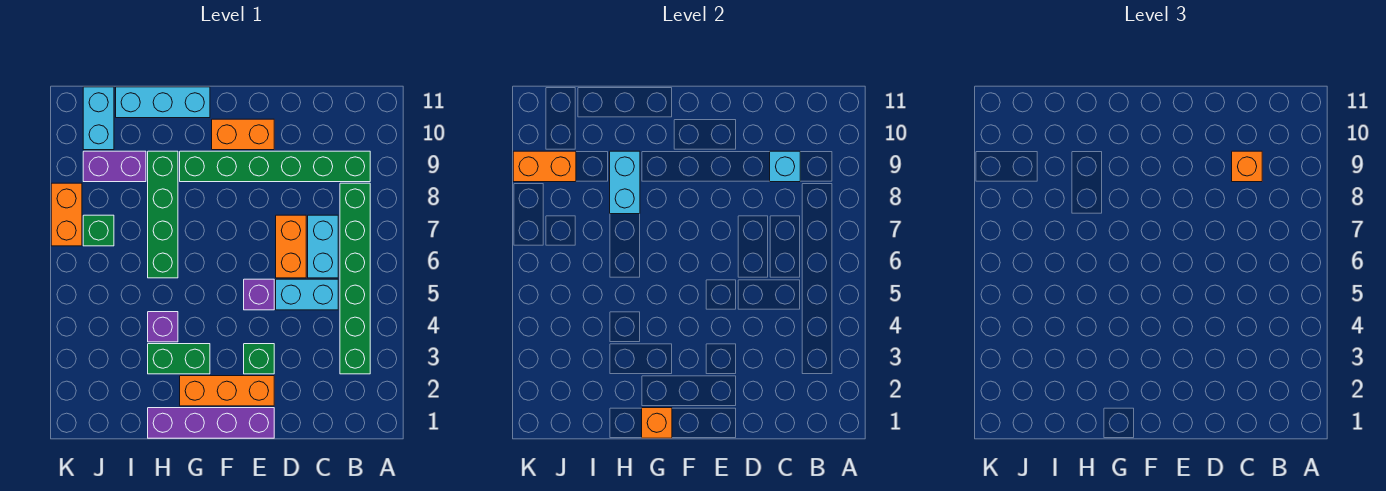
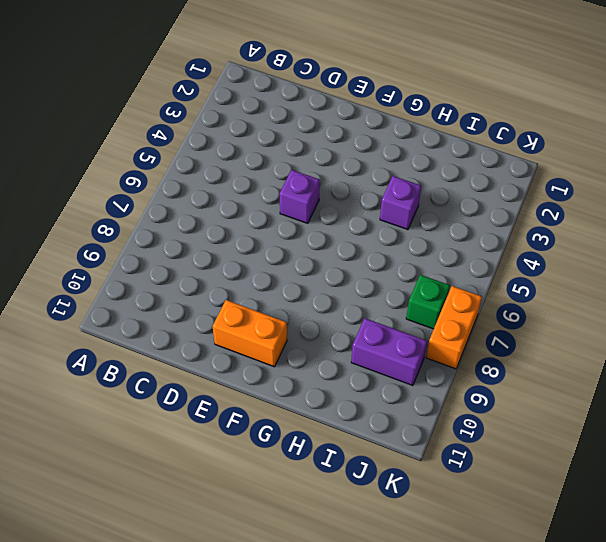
none -> green 1x6 brick [340,183,370,374]
none -> green 1x6 brick [180,151,370,182]
none -> cyan 1x2 brick [276,279,338,310]

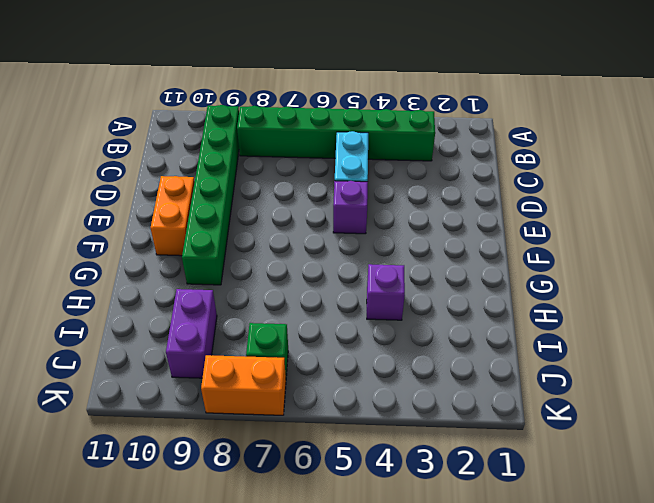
none -> cyan 1x2 brick [308,215,338,278]
none -> orange 1x2 brick [276,215,306,278]
none -> purple 1x4 brick [148,408,274,438]

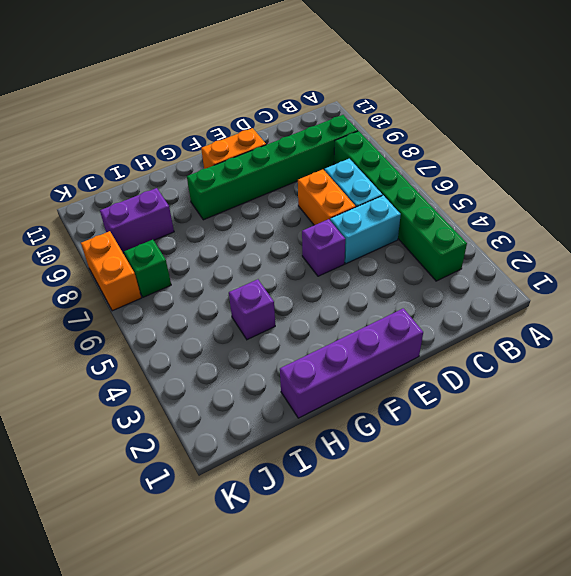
none -> orange 1x3 brick [180,376,274,406]
none -> green 1x1 brick [244,344,274,374]
none -> green 1x2 brick [148,344,210,374]

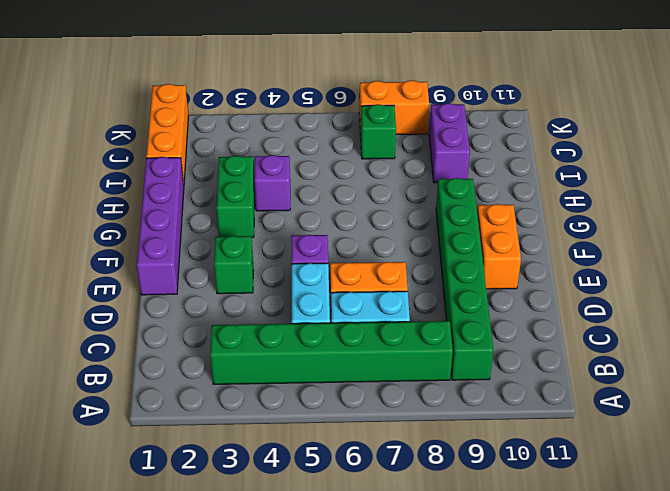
orange 1x3 brick [146,84,189,183] -> orange 1x3 brick moved to [180,376,274,406]
none -> cyan 1x3 brick [116,87,210,118]
none -> green 1x4 brick [148,151,178,278]
none -> cyan 1x2 brick [83,87,114,150]

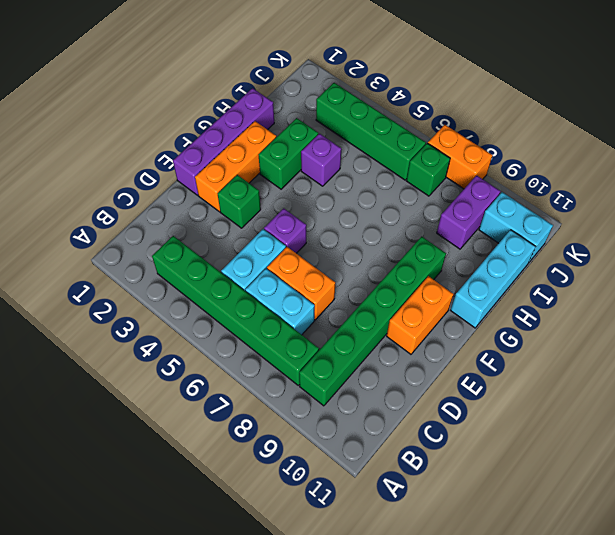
green 1x4 brick [316,83,426,180] -> green 1x4 brick moved to [148,151,178,278]
none -> cyan 1x1 brick [770,151,800,182]
none -> orange 1x1 brick [642,408,672,438]
none -> cyan 1x2 brick [610,151,640,214]

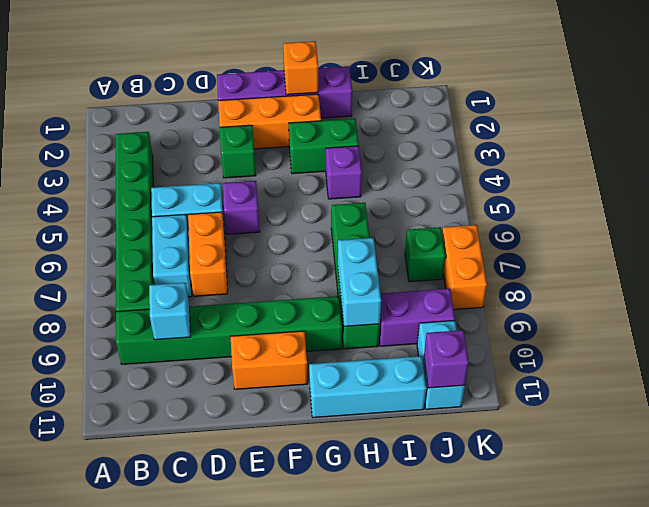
purple 1x1 brick [424,330,469,388] -> none
none -> orange 1x2 brick [513,151,576,182]
none -> orange 1x1 brick [1232,151,1262,182]

